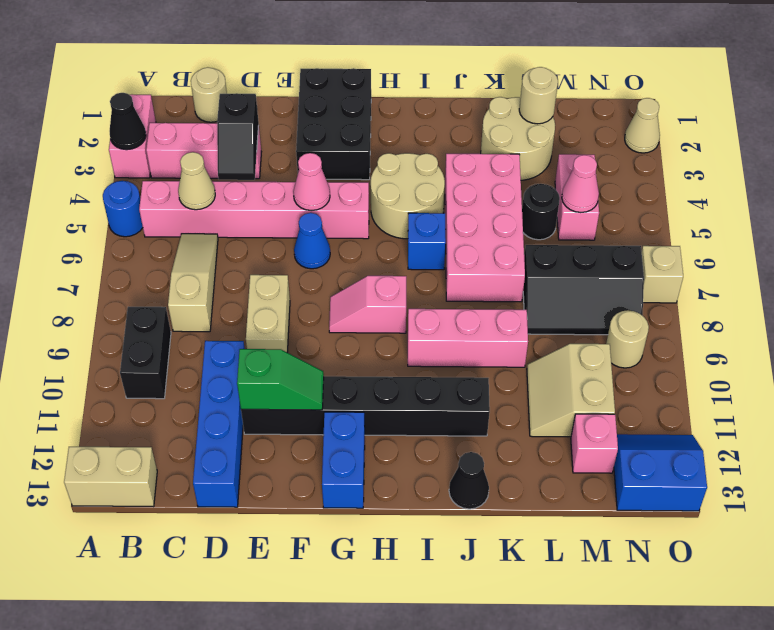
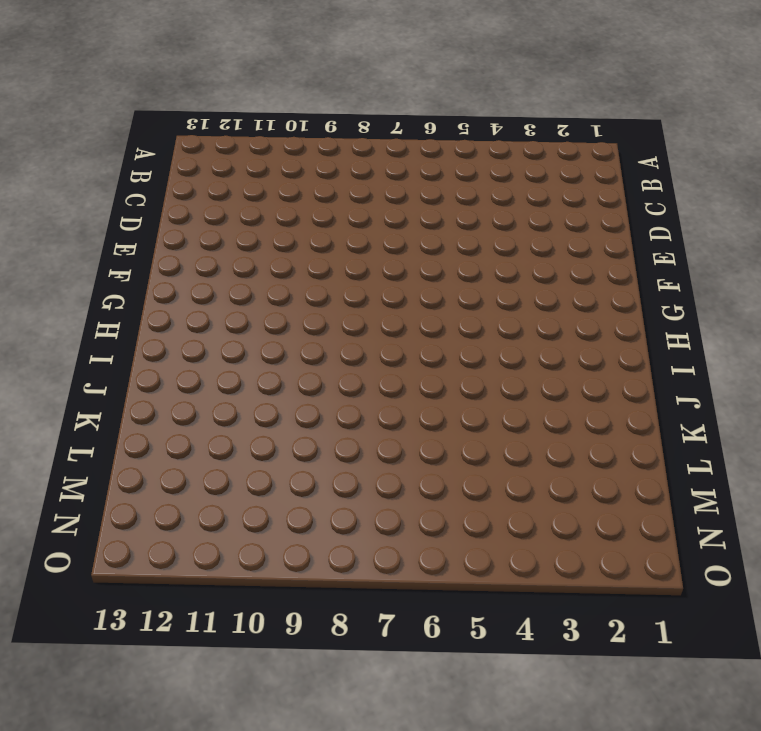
none -> pink 1x2 brick [109,94,156,178]
none -> blue 1x1 round brick [103,181,143,237]
none -> tan 1x2 brick [64,447,157,507]
none -> pink 1x3 brick [146,123,261,179]

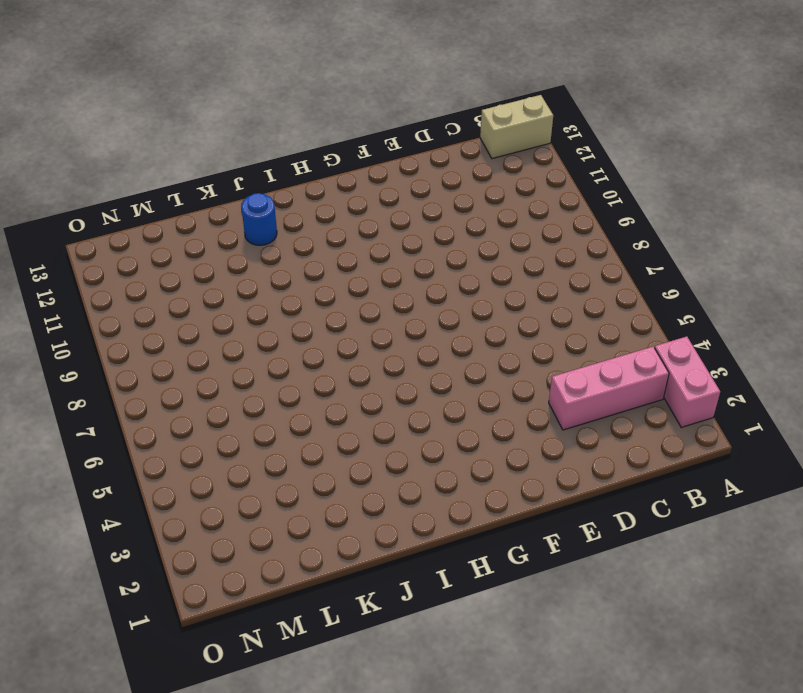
blue 1x1 round brick [241,193,277,245] -> blue 1x1 round brick moved to [103,181,143,237]
none -> pink 1x6 brick [139,181,369,239]
none -> black 1x2 brick [120,307,171,399]
none -> tan 1x1 round brick [191,68,227,122]
none -> tan 1x3 slope [168,234,218,332]

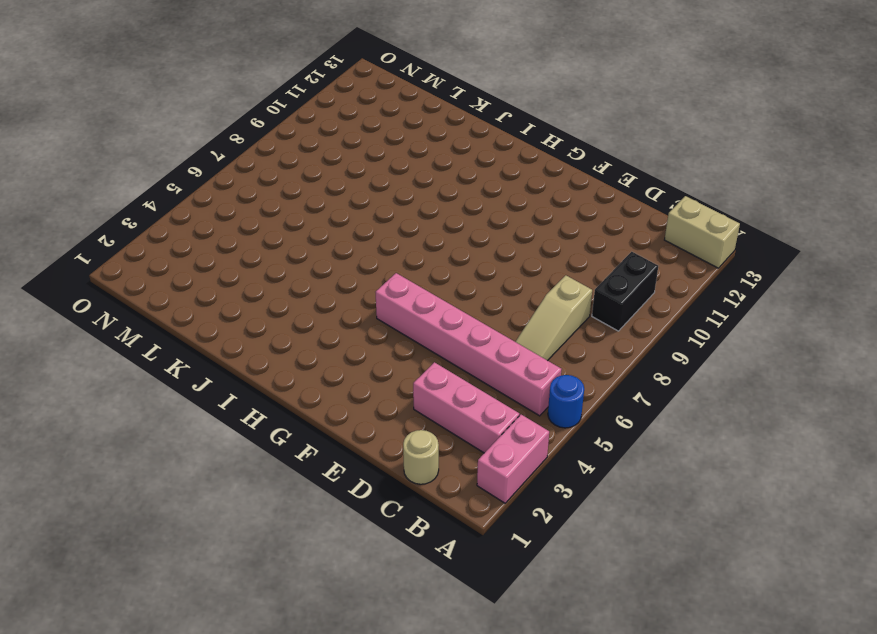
none -> blue 1x4 brick [193,341,245,507]
none -> tan 1x2 brick [246,275,290,352]
none -> black 1x6 brick [241,376,490,436]
none -> black 2x3 brick [296,68,371,180]

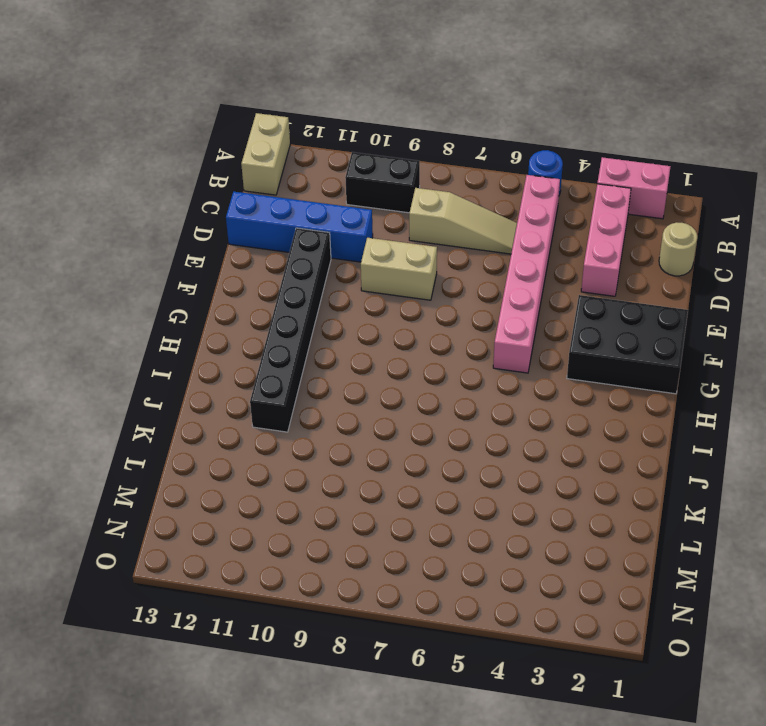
none -> blue 1x1 cone [294,213,330,269]
none -> pink 1x2 slope [329,276,406,333]
none -> blue 1x2 brick [322,412,365,508]
none -> tan 2x2 round brick [371,153,445,239]

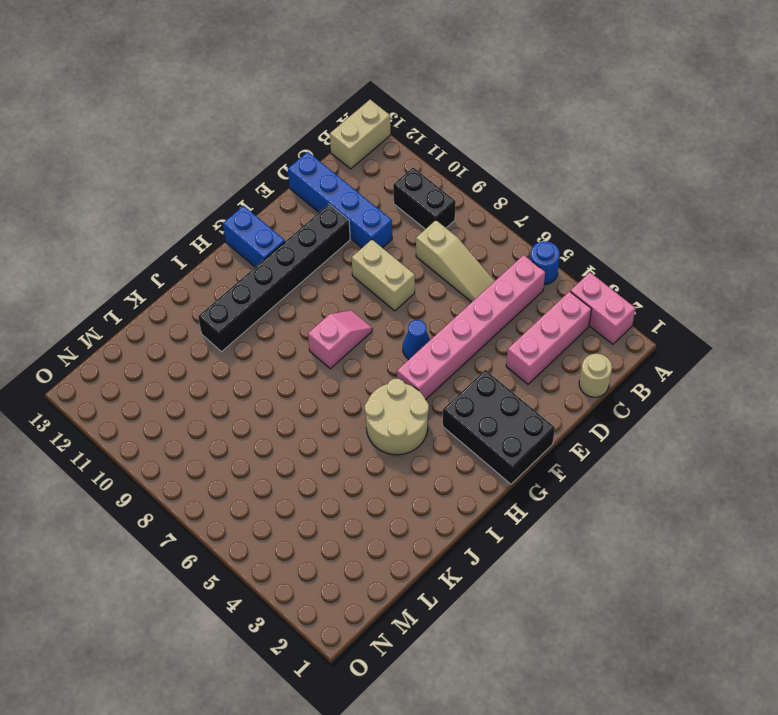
none -> blue 1x1 brick [408,213,446,270]
none -> pink 1x3 brick [408,309,528,367]
none -> pink 2x4 brick [445,154,525,302]
none -> black 1x1 cone [449,452,489,509]

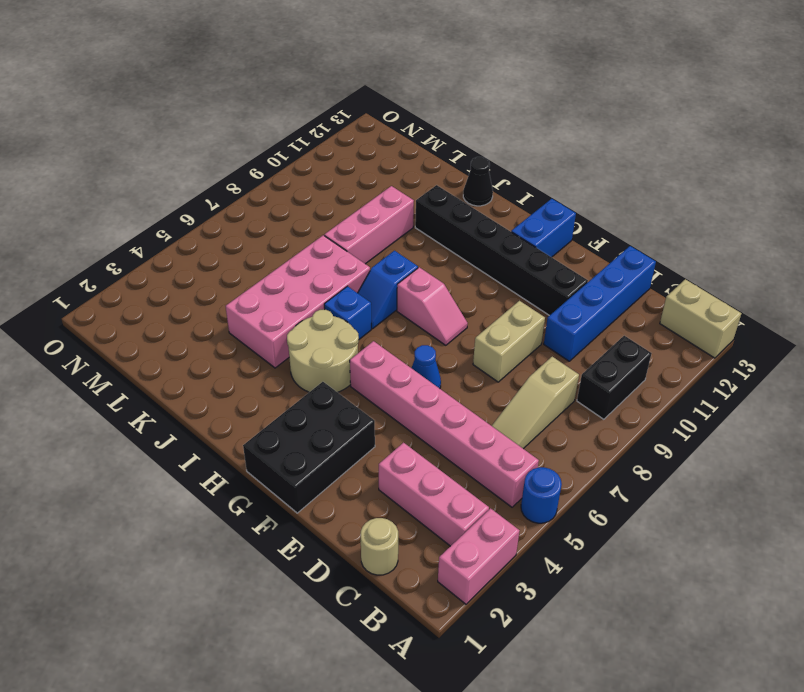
blue 1x2 slope [358,251,418,329] -> none
pink 1x3 brick [324,186,414,264] -> pink 1x3 brick turned to [408,309,528,367]
none -> tan 2x2 round brick [481,97,555,180]
none -> black 1x1 round brick [522,184,560,240]
none -> black 2x3 slope [523,245,644,335]
none -> tan 2x2 slope [527,344,615,437]

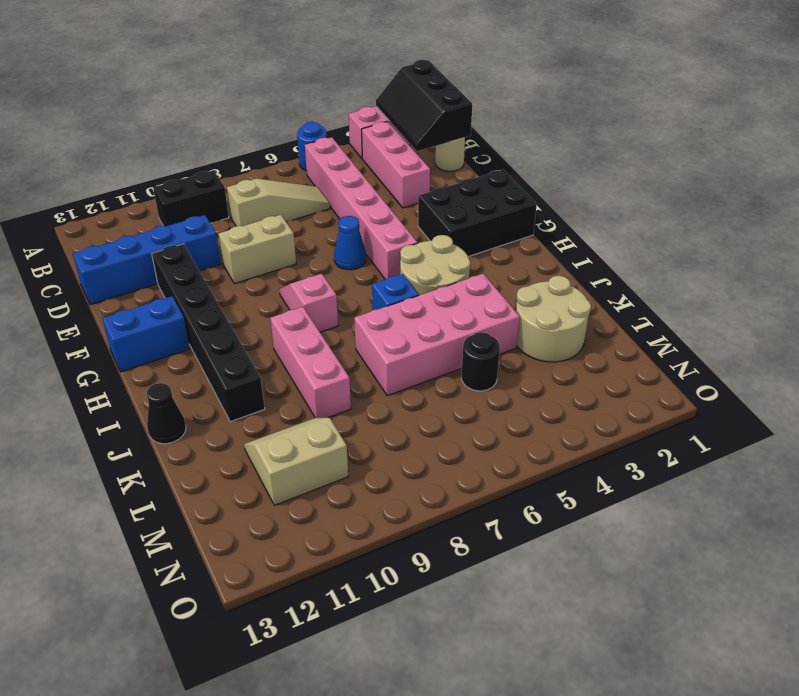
black 2x3 slope [376,60,472,151] -> black 2x3 slope moved to [523,245,644,335]
none -> tan 1x2 brick [64,447,157,507]
none -> pink 1x2 brick [555,154,599,240]
none -> pink 1x1 brick [571,414,618,473]
none -> tan 1x1 round brick [606,310,649,368]

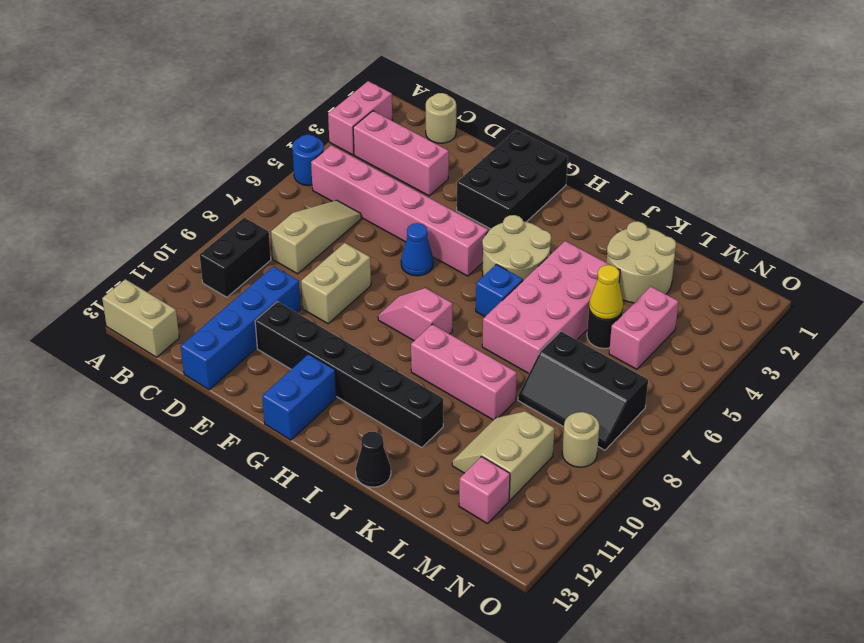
yellow 1x1 cone [589,265,623,320] -> none
none -> blue 2x2 slope [614,434,707,511]
none -> tan 1x1 cone [625,98,660,153]
none -> tan 1x1 brick [642,246,683,303]
none -> black 1x1 cone [110,93,146,150]

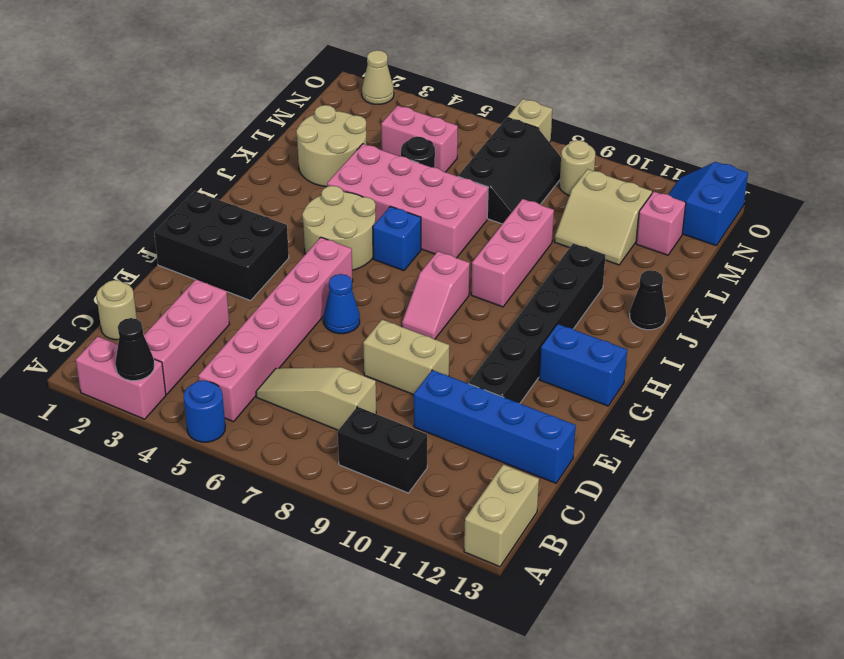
none -> tan 1x1 cone [178,152,215,210]
none -> black 1x2 slope [217,93,259,180]
none -> green 1x2 slope [237,349,324,410]
none -> pink 1x1 cone [293,153,330,211]

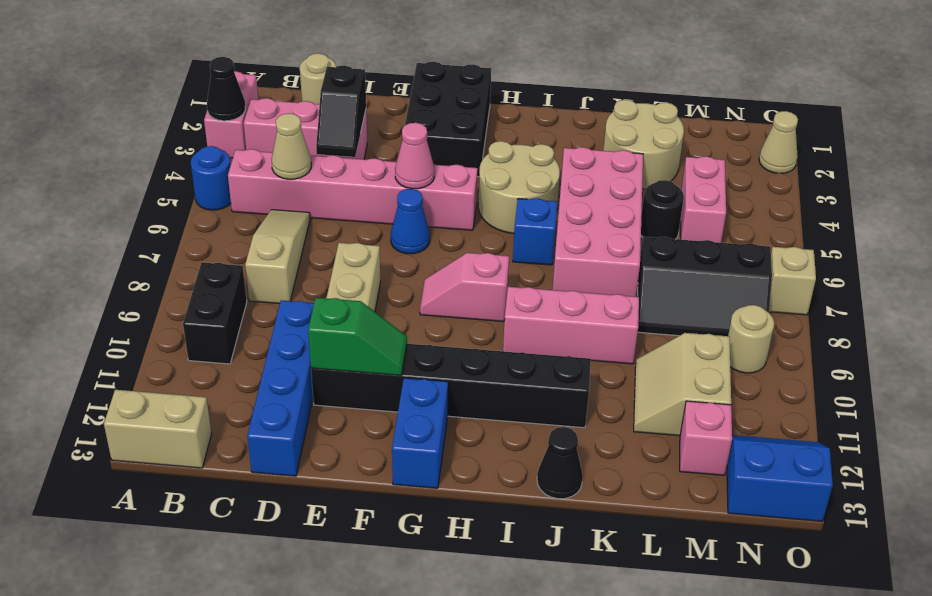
none -> tan 1x1 round brick [519,67,558,124]
none -> pink 1x1 cone [562,155,599,213]

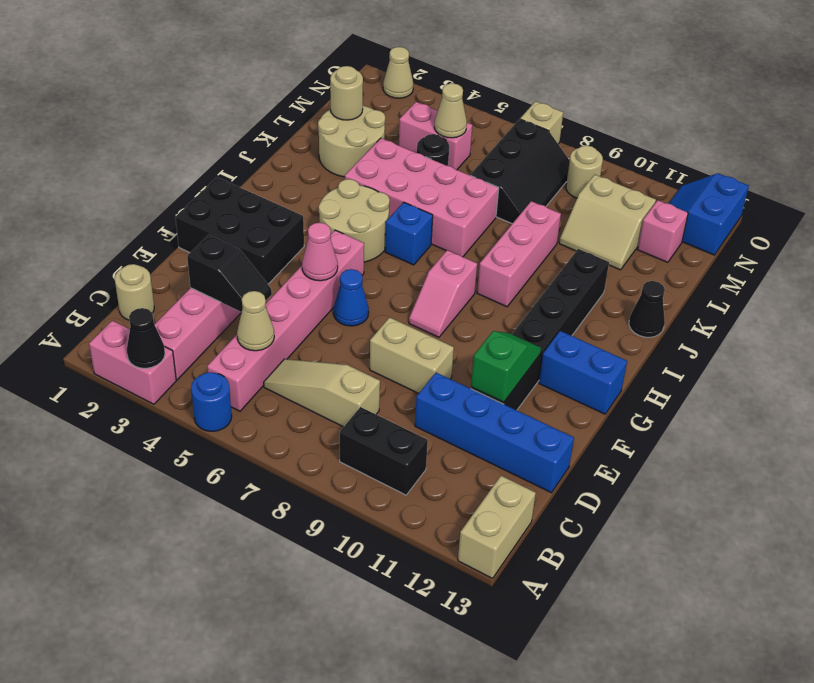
tan 1x1 cone [434,83,467,138] -> pink 1x1 cone [562,155,599,213]

